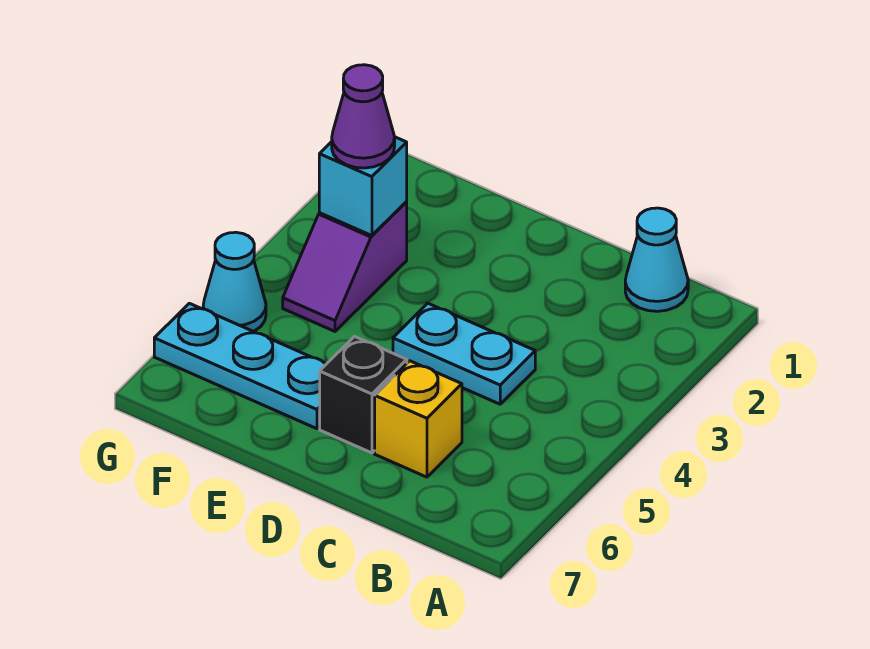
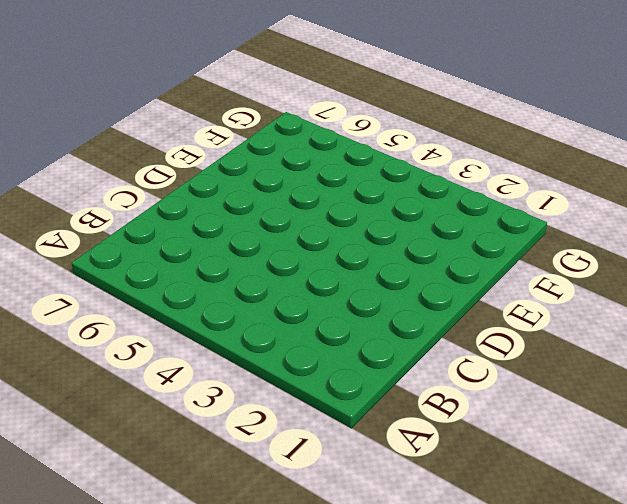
none -> cyan 1x1 cone [625,208,688,311]
none -> cyan 1x2 plate [393,303,535,404]

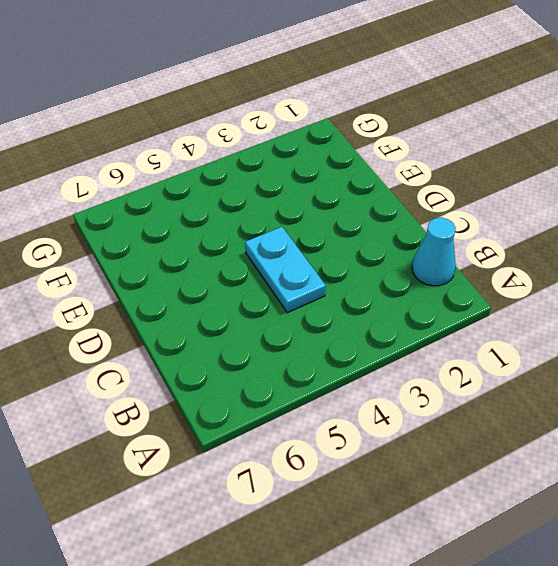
none -> yellow 1x1 brick [375,361,462,477]
none -> black 1x1 brick [320,337,407,453]

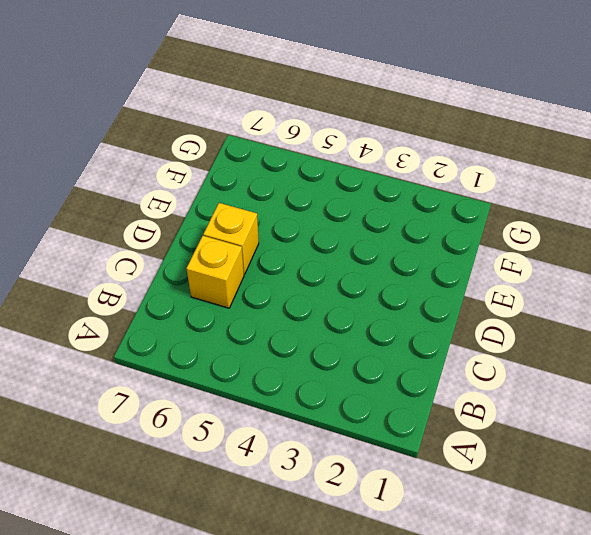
yellow 1x1 brick [203,203,259,274] -> black 1x1 brick [320,337,407,453]
none -> cyan 1x1 cone [625,208,688,311]
none -> cyan 1x2 plate [393,303,535,404]

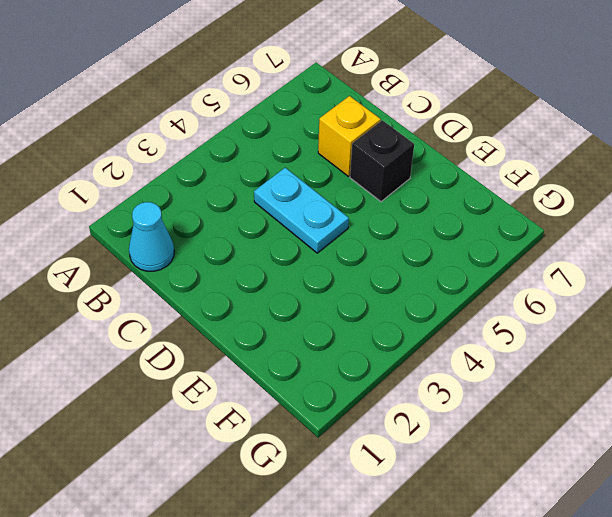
none -> cyan 1x3 plate [154,303,326,429]
none -> purple 1x2 slope [283,202,407,331]

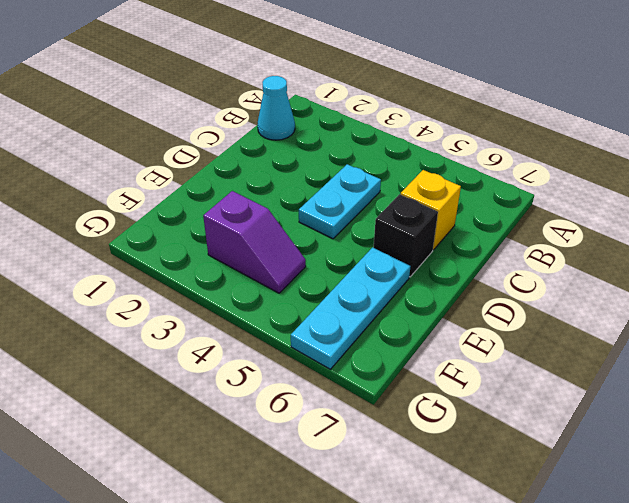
none -> cyan 1x1 cone [203,232,266,332]
none -> cyan 1x1 brick [319,137,407,236]

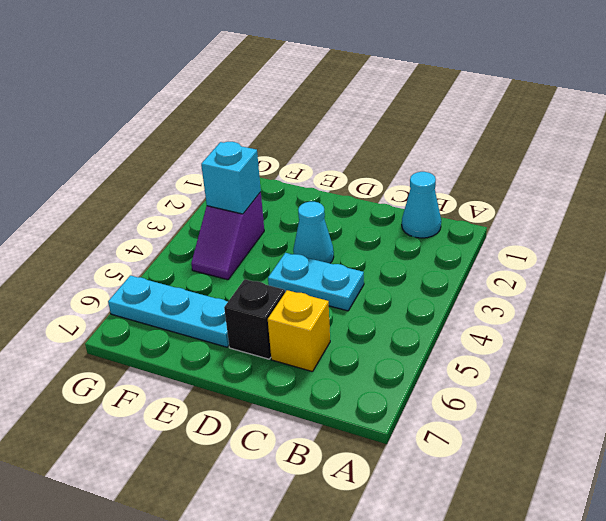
cyan 1x1 cone [293,202,334,263] -> cyan 1x1 cone moved to [203,232,266,332]
none -> purple 1x1 cone [332,65,395,168]

